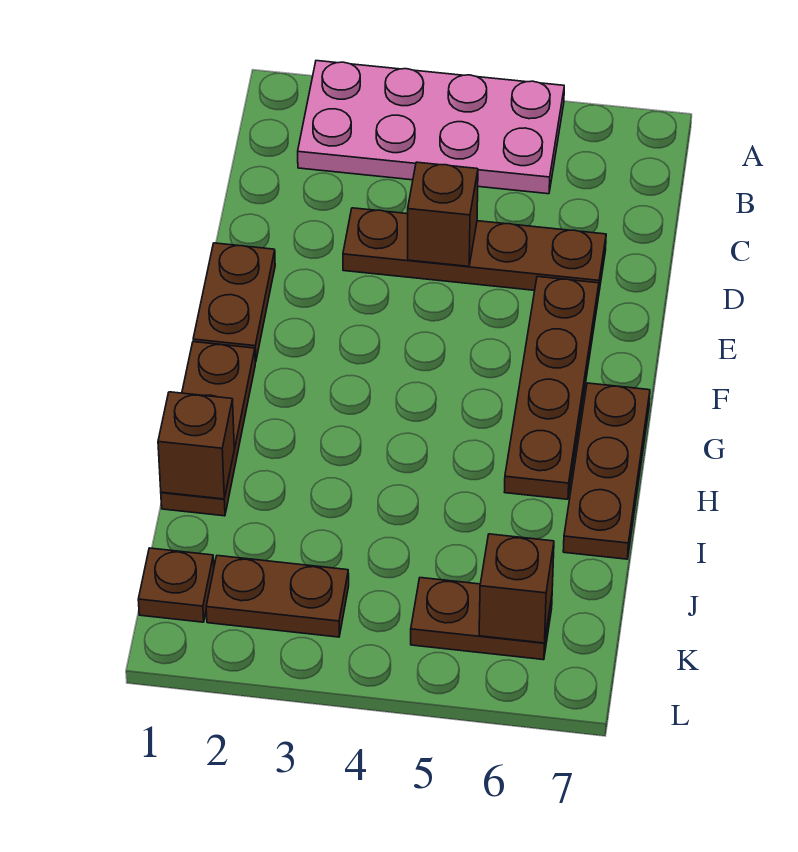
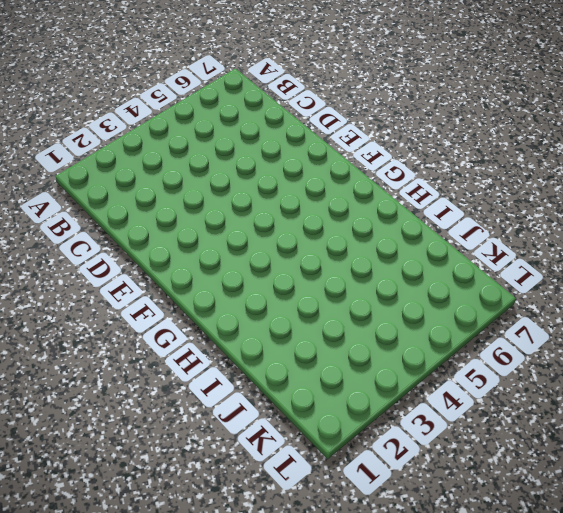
none -> pink 2x4 plate [298,61,564,194]
none -> brown 1x4 plate [343,208,606,297]
none -> brown 1x2 plate [193,243,275,362]

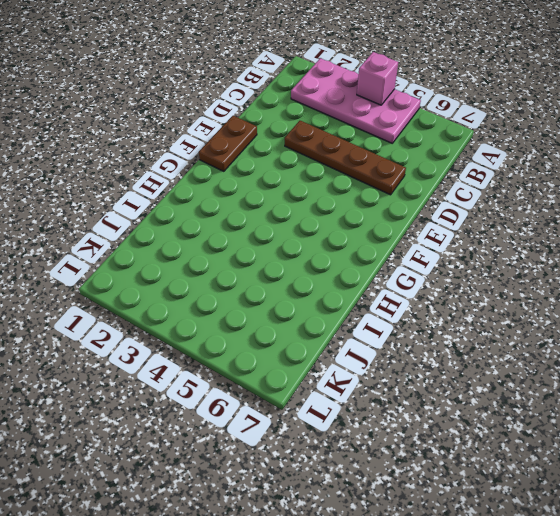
pink 1x1 brick [357,52,398,105] -> none
none -> brown 1x4 plate [505,277,599,499]
none -> brown 1x3 plate [161,342,255,516]
none -> brown 1x3 plate [563,383,650,559]

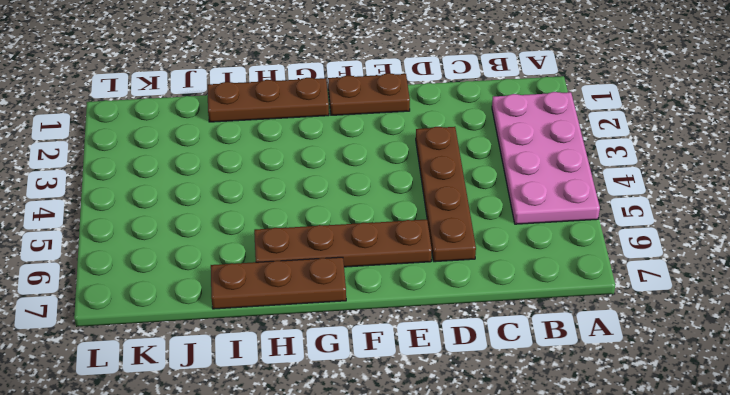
none -> brown 1x1 plate [138,548,214,622]
none -> brown 1x2 plate [206,556,349,637]
none -> brown 1x2 plate [411,578,552,660]

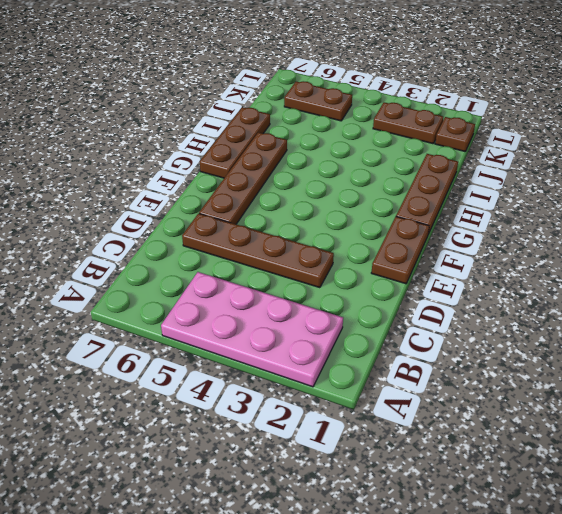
none -> brown 1x1 brick [408,162,478,266]
none -> brown 1x1 brick [158,392,234,499]
none -> brown 1x1 brick [479,534,554,643]

